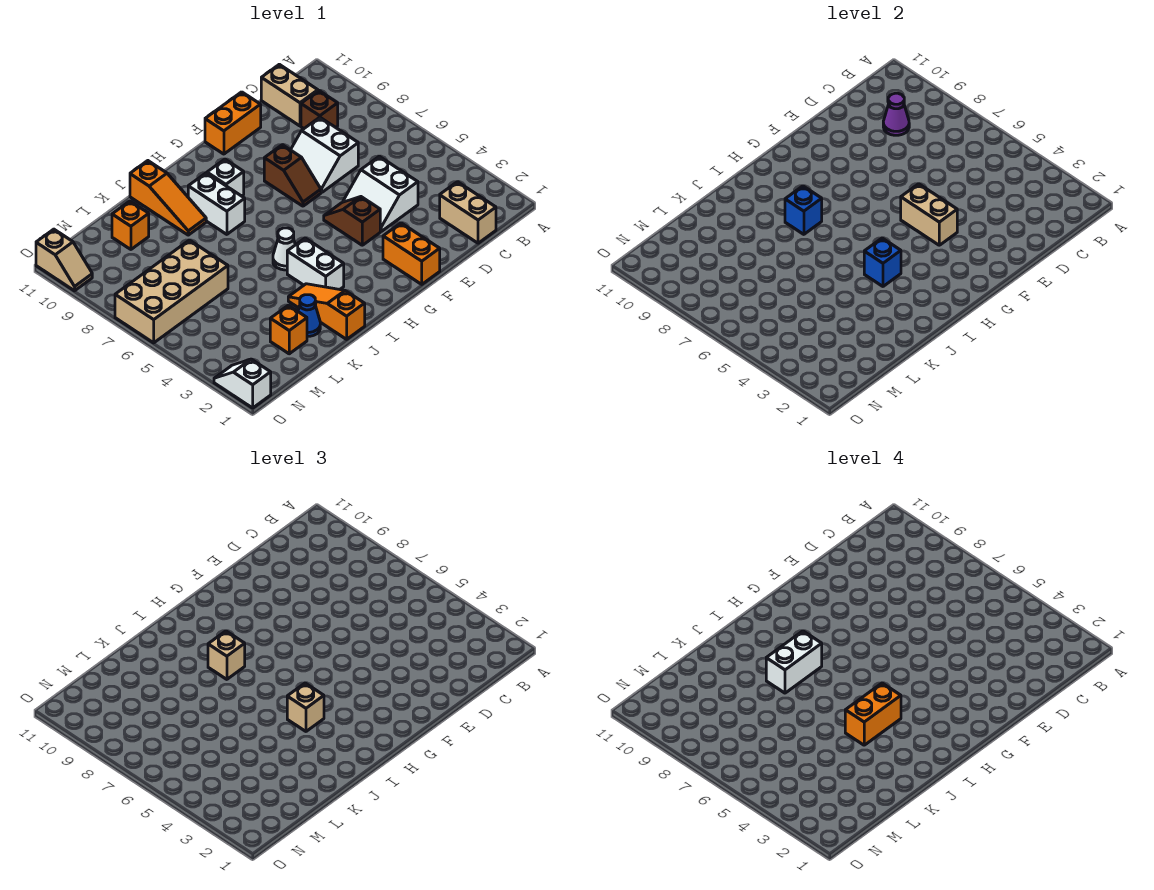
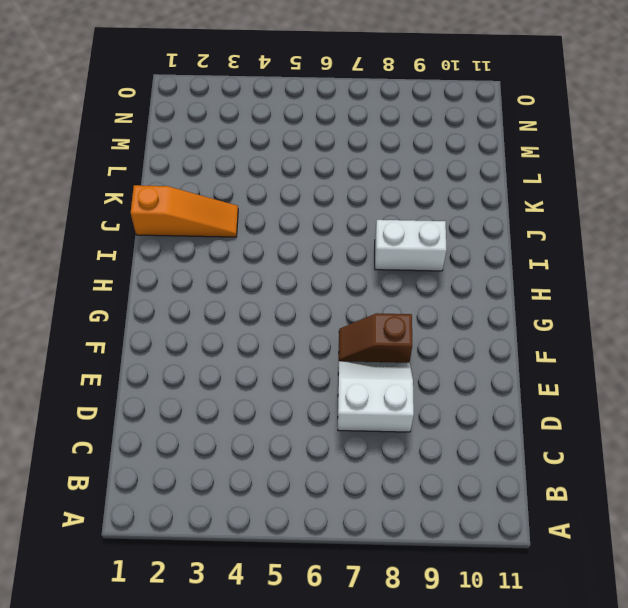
none -> tan 1x2 brick [440,182,496,243]
none -> brown 1x1 brick [301,91,338,128]
none -> tan 1x2 brick [261,64,318,126]

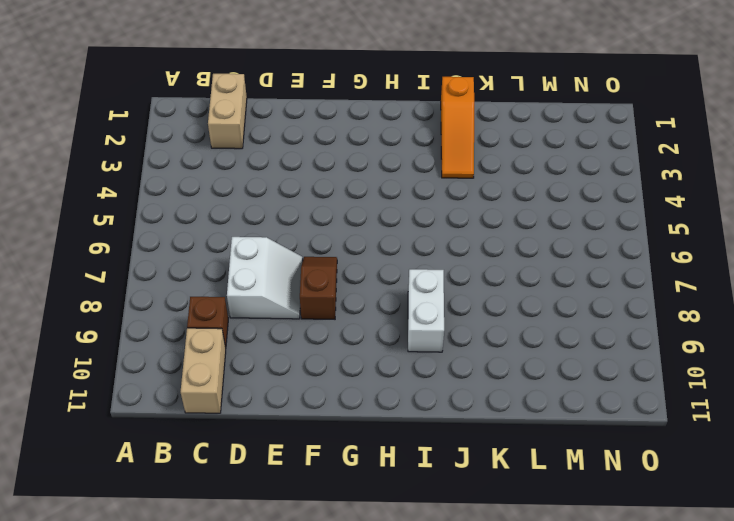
none -> white 2x2 slope [343,156,418,231]
none -> orange 1x2 brick [205,92,261,154]
none -> orange 1x2 brick [383,223,440,284]

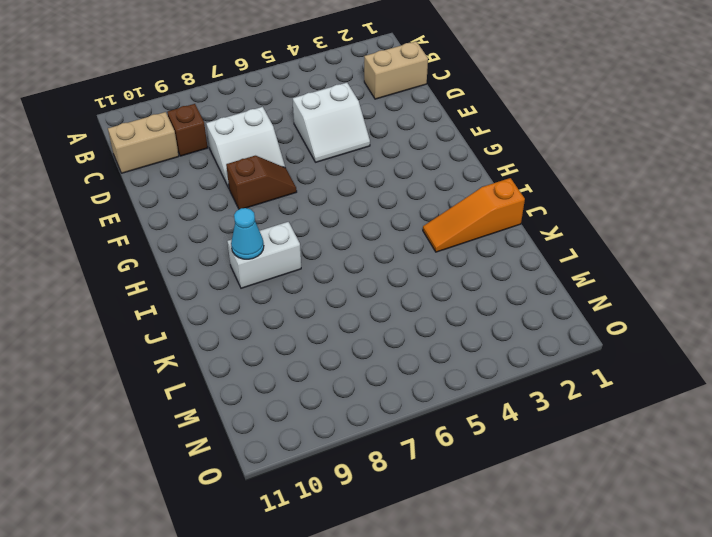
cyan 1x1 cone [231,208,264,259] -> none
none -> orange 1x2 brick [205,92,261,154]
none -> orange 1x2 brick [383,223,440,284]
none -> brown 1x2 slope [324,197,380,245]

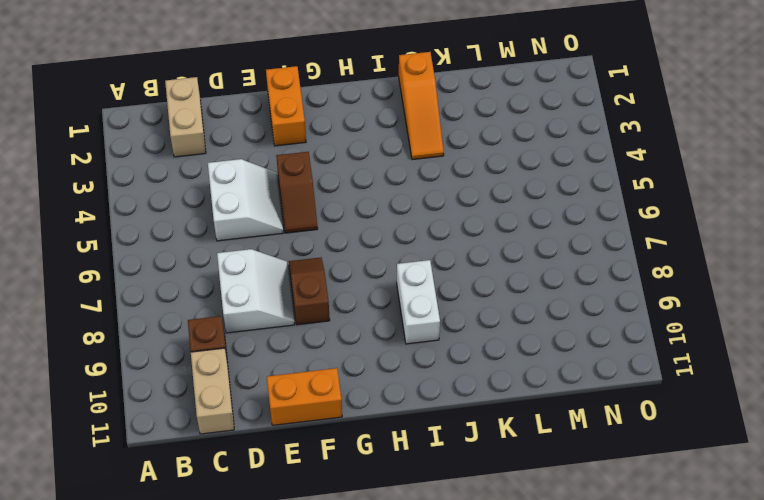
none -> white 1x1 brick [207,159,244,196]
none -> white 1x2 brick [287,238,344,289]
none -> white 1x1 cone [273,228,295,270]

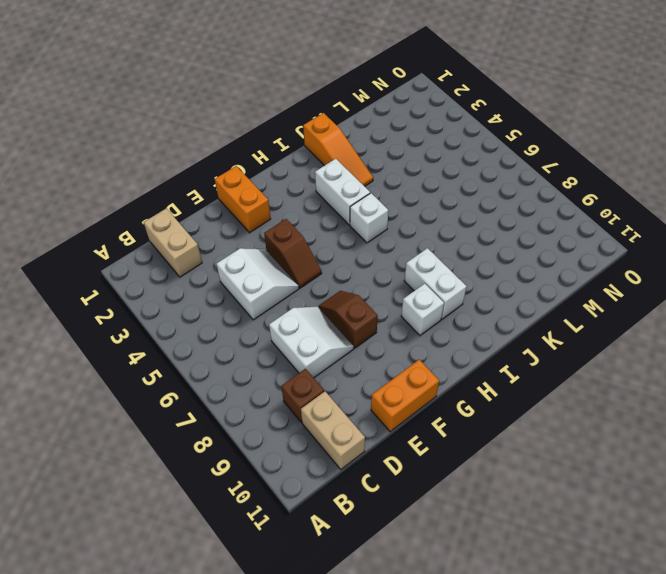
white 1x1 brick [350,193,389,243] -> white 1x1 cone [273,228,295,270]
none -> orange 1x3 slope [130,161,206,235]
none -> blue 1x1 cone [298,295,320,336]
none -> orange 1x1 brick [270,305,307,354]

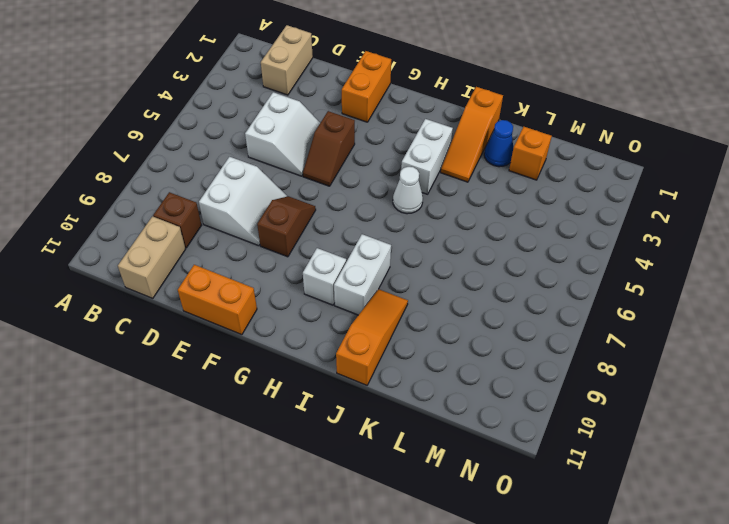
none -> tan 2x4 brick [115,240,228,343]
none -> orange 1x1 brick [112,201,149,249]
none -> white 1x2 slope [214,359,271,408]

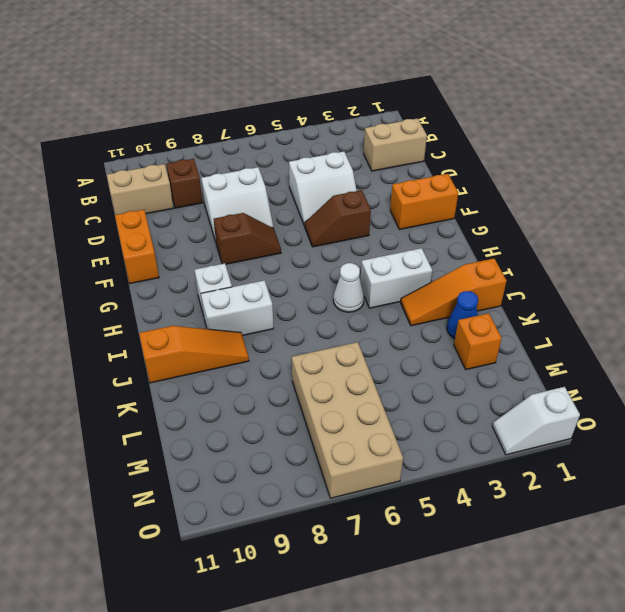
none -> orange 1x1 brick [112,201,149,249]
none -> tan 1x2 slope [36,229,92,291]
none -> purple 1x1 cone [883,93,909,135]

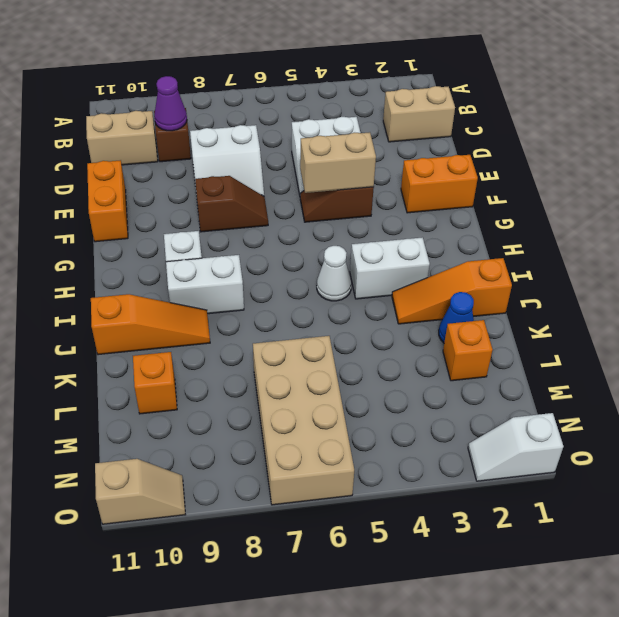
none -> blue 1x1 brick [864,238,901,286]
none -> blue 1x1 brick [785,186,822,234]
none -> tan 1x1 brick [287,683,324,731]

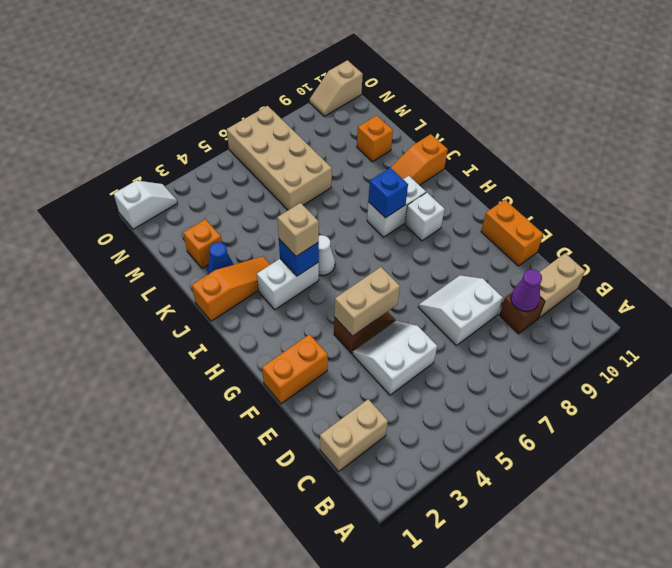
none -> brown 1x2 slope [264,145,321,206]
none -> tan 1x1 brick [208,631,245,679]
none -> orange 1x2 brick [845,683,901,745]

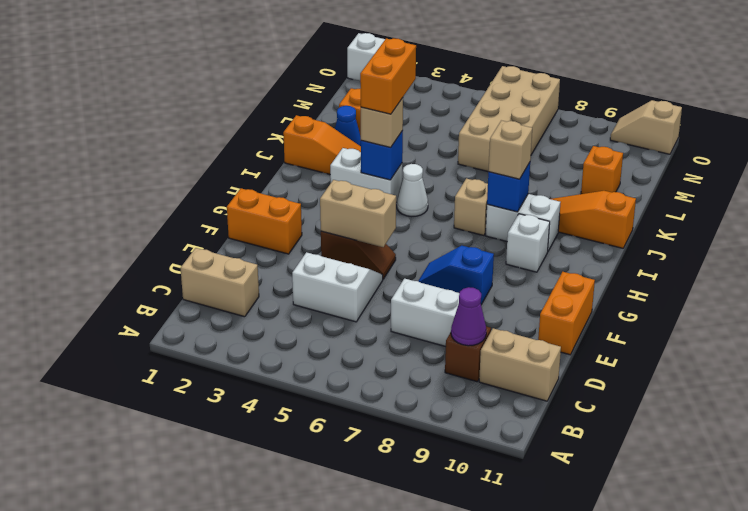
blue 1x2 slope [418,246,494,305] -> brown 1x2 slope [264,145,321,206]
tan 1x1 brick [454,178,488,236] -> none
none -> white 1x2 brick [766,631,822,693]

